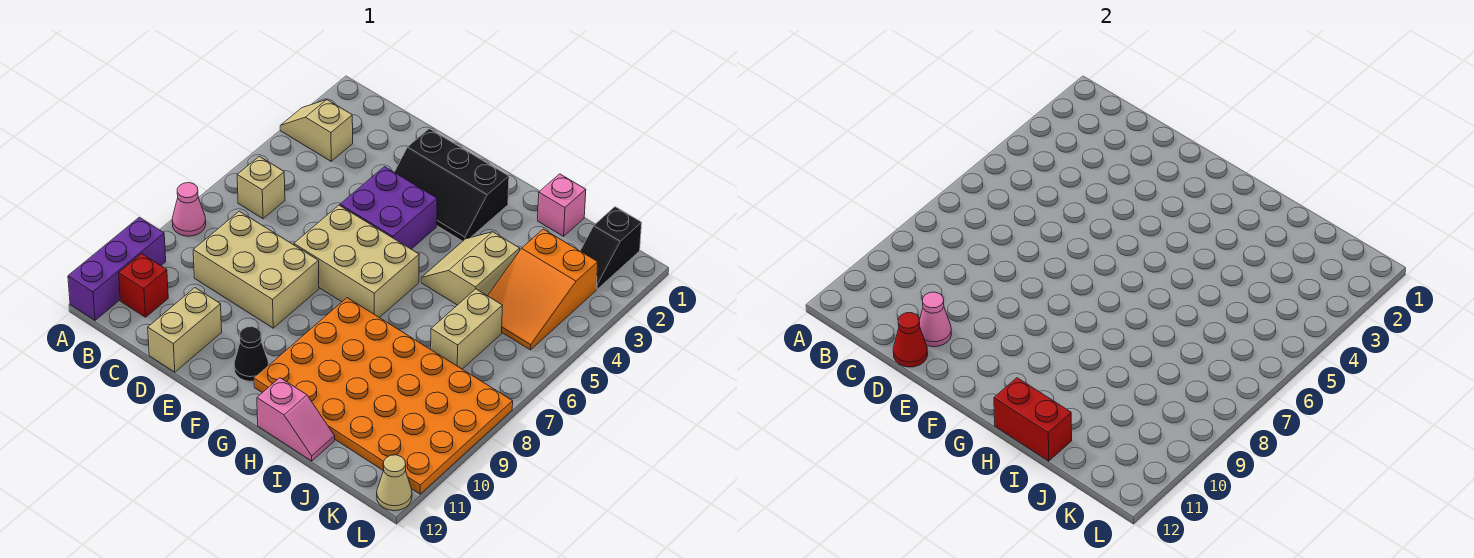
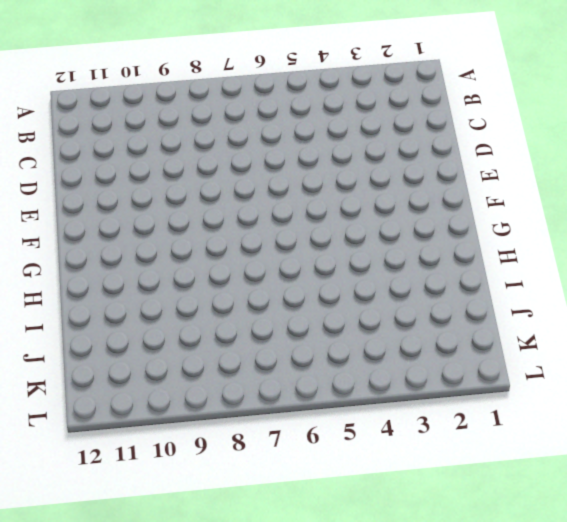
none -> tan 1x2 slope [280,100,353,161]
none -> pink 1x1 cone [172,183,206,236]
none -> purple 1x3 brick [68,217,166,320]

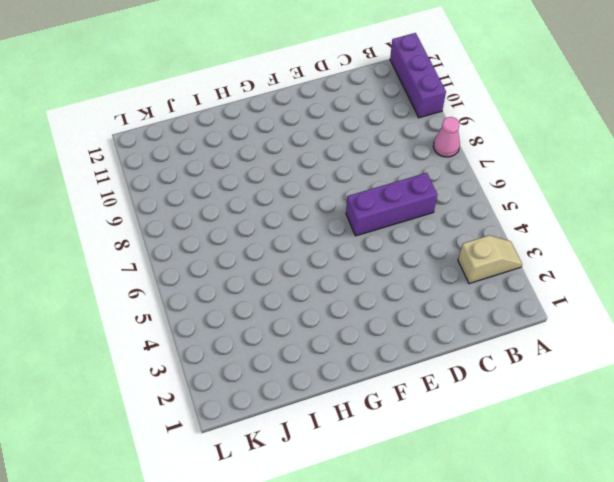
purple 1x3 brick [346,173,437,236] -> tan 2x3 brick [294,205,419,317]
none -> tan 1x1 brick [237,156,285,219]
none -> red 1x1 brick [119,254,168,317]
none -> tan 2x3 brick [193,211,319,328]

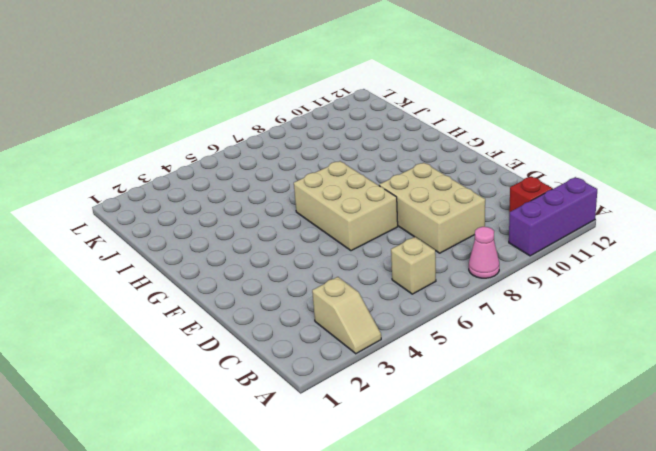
none -> tan 1x2 brick [148,288,222,372]
none -> black 2x3 slope [394,129,509,241]
none -> purple 2x2 brick [340,167,437,249]

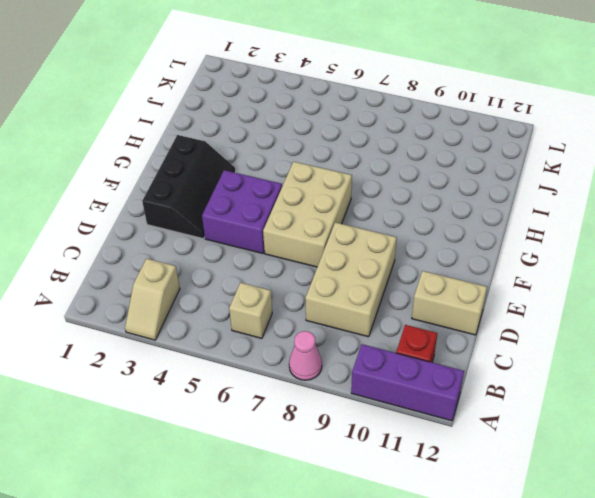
none -> black 1x1 cone [234,327,268,381]
none -> orange 4x6 plate [254,298,513,494]
none -> tan 2x2 slope [421,232,520,305]

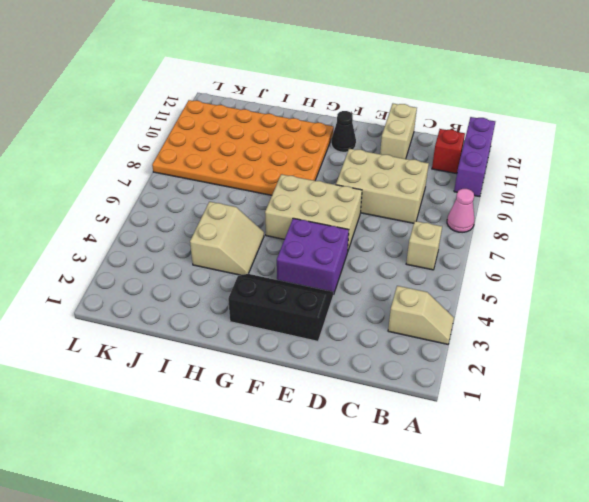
none -> pink 1x2 slope [257,378,335,461]
none -> pink 1x1 brick [538,174,586,236]
none -> orange 2x3 slope [488,229,598,350]

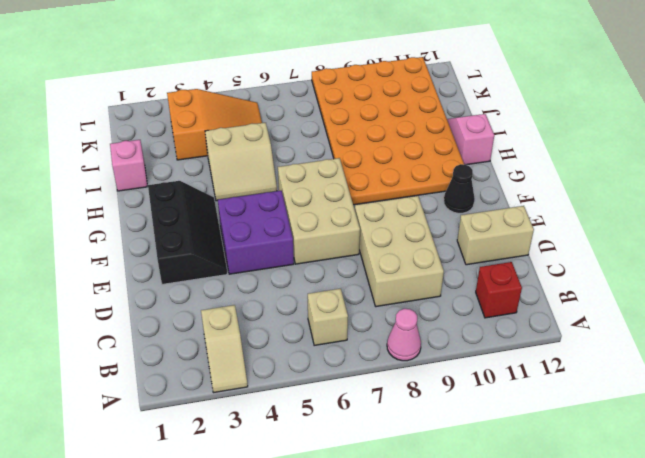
none -> purple 1x3 brick [68,217,166,320]
none -> tan 1x2 brick [431,289,502,369]
none -> black 1x2 slope [580,207,642,289]

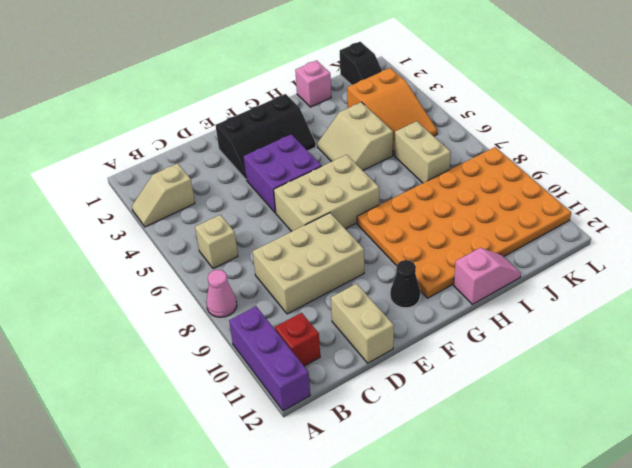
none -> tan 1x1 cone [377,455,412,511]
none -> pink 1x1 cone [919,292,952,347]
none -> red 1x1 cone [893,313,928,367]

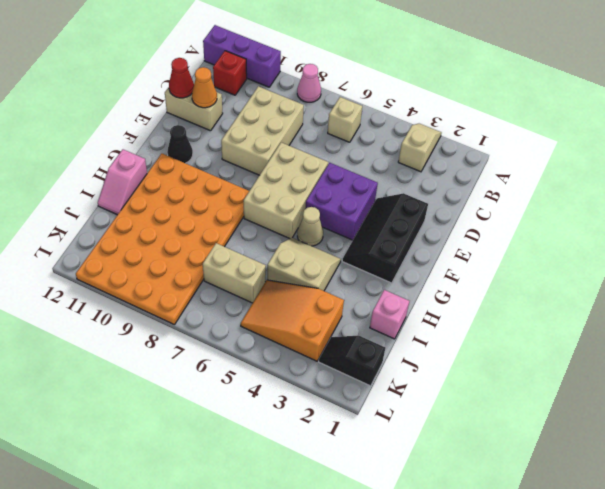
orange 1x1 cone [192,67,217,108] -> pink 1x1 cone [919,292,952,347]
tan 1x1 cone [297,207,323,246] -> tan 1x1 cone moved to [377,455,412,511]
none -> red 1x2 brick [994,378,1072,461]

